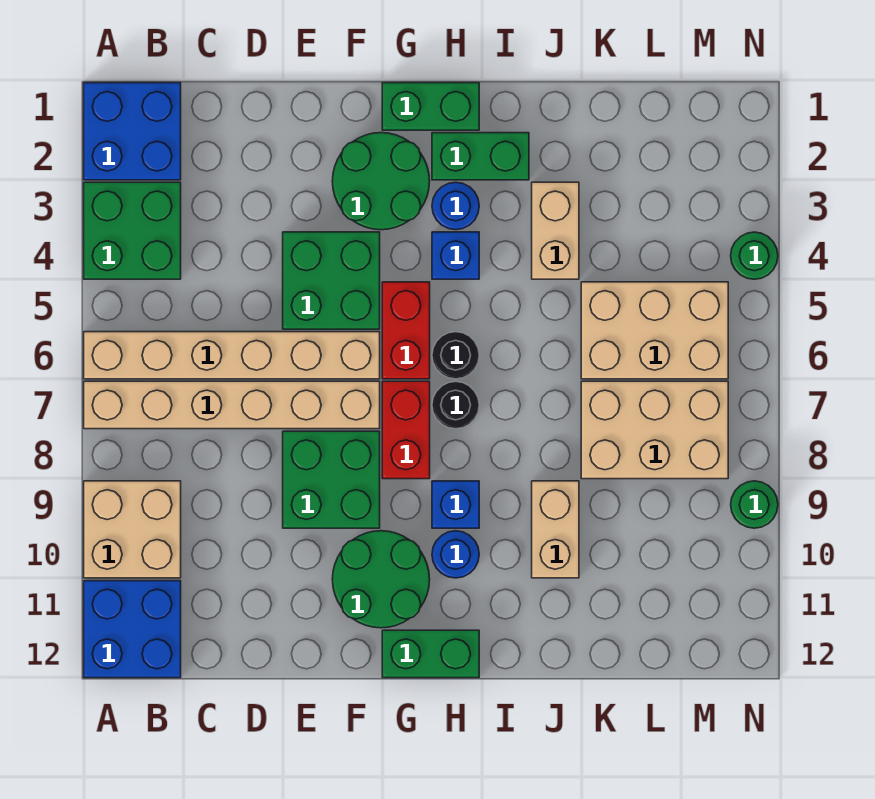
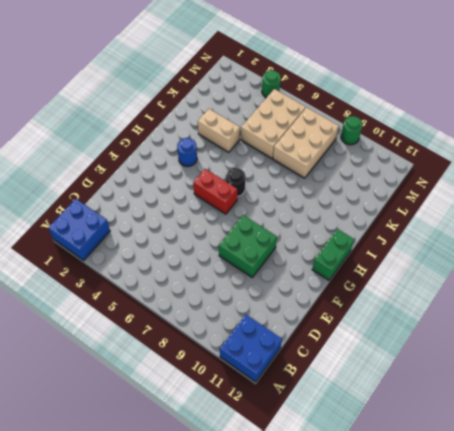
none -> green 2x2 brick [84,182,181,279]
none -> tan 1x6 brick [84,332,380,379]
none -> tan 1x6 brick [84,381,380,429]

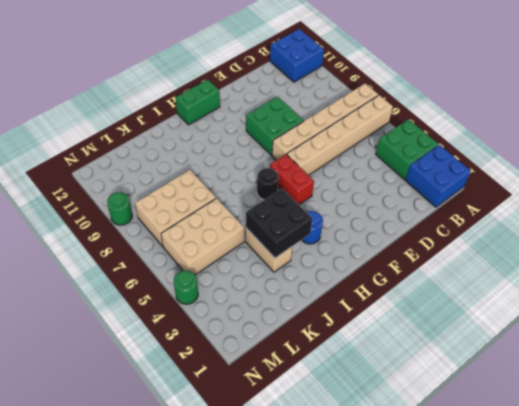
black 2x2 brick [246,189,312,258] -> none
none -> tan 2x2 brick [84,481,181,578]
none -> green 2x2 brick [283,232,380,329]
none -> green 2x2 round brick [332,133,430,230]

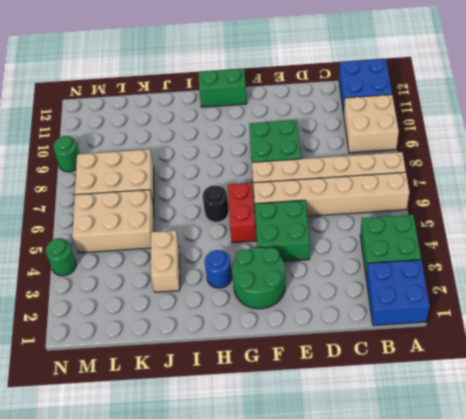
none -> green 2x2 round brick [332,531,430,628]
none -> green 1x2 brick [382,83,479,130]
none -> red 1x2 brick [382,381,430,479]

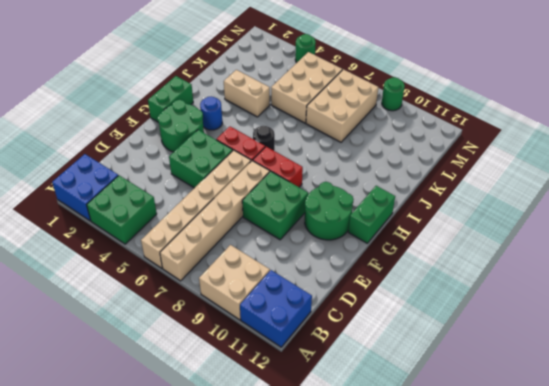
none -> green 1x2 brick [432,133,529,180]
none -> blue 1x1 brick [432,232,479,279]
none -> black 1x1 round brick [432,381,479,429]

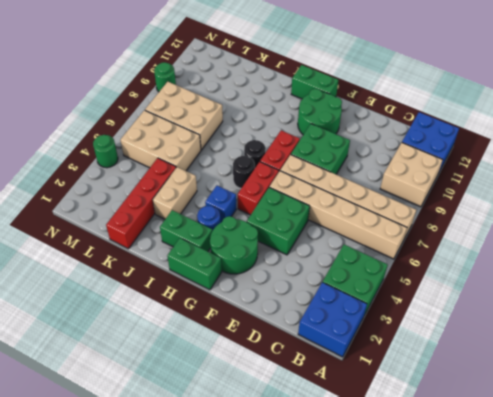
red 1x4 brick [106,158,176,249] -> none
none -> blue 1x1 brick [432,481,479,528]
none -> blue 1x1 round brick [432,531,479,578]
none -> tan 1x2 brick [532,481,579,578]

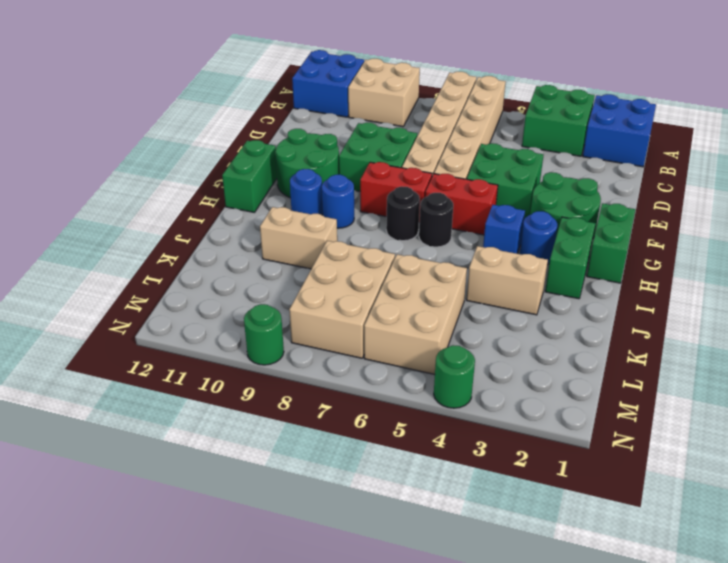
blue 1x1 round brick [322,175,354,228] -> blue 1x1 brick [432,481,479,528]

